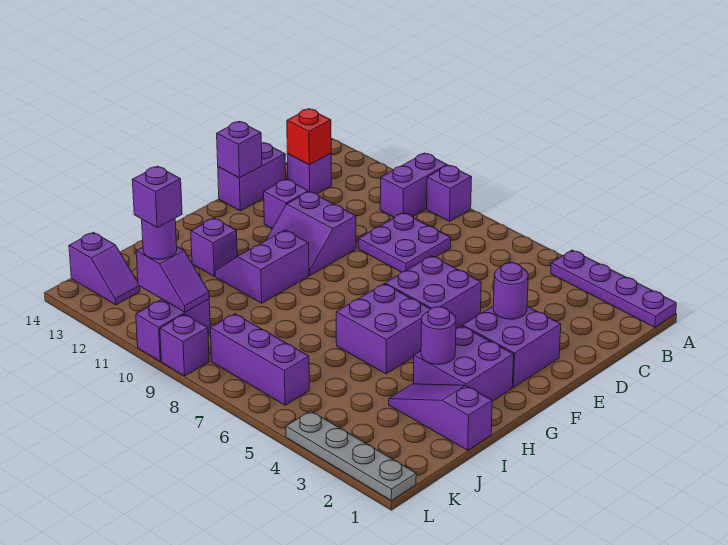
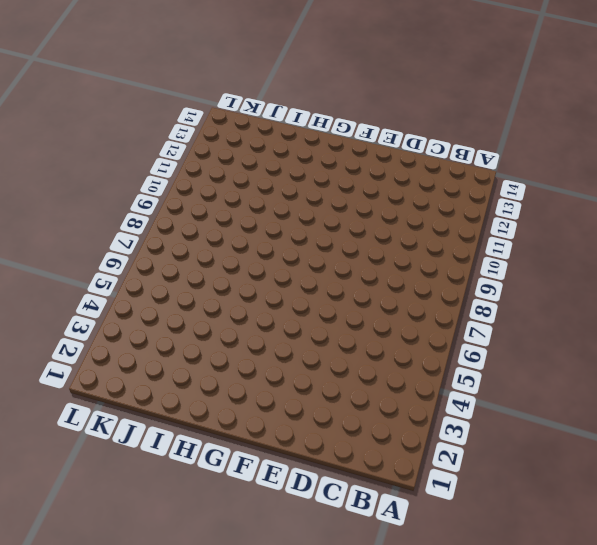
none -> purple 1x4 plate [551,250,676,327]
none -> purple 1x1 brick [427,165,472,221]
none -> purple 1x2 brick [380,153,447,217]

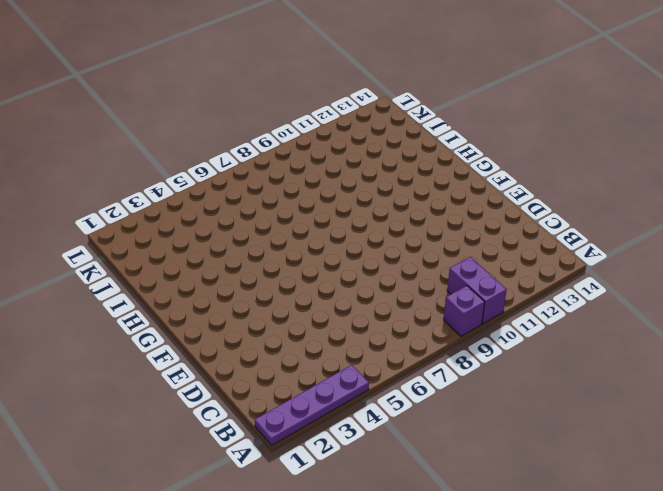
none -> purple 2x2 plate [358,213,451,272]
none -> purple 1x1 brick [287,154,332,194]
none -> purple 1x2 brick [218,143,286,211]

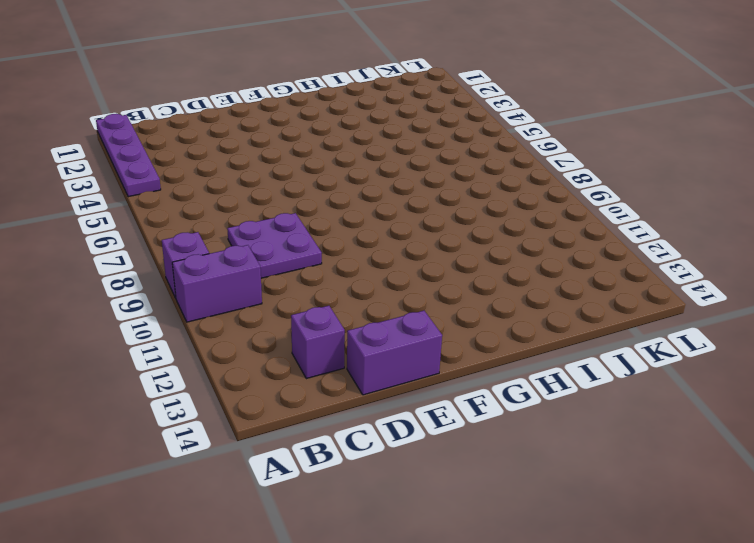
none -> purple 2x2 brick [463,306,561,388]
none -> purple 2x2 brick [385,256,481,328]
none -> purple 2x2 slope [266,191,356,275]

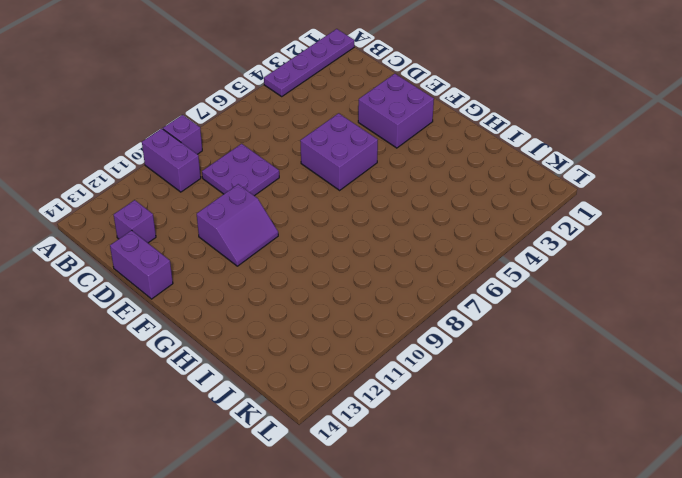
none -> purple 1x1 brick [264,179,308,228]
none -> purple 2x2 brick [413,326,514,401]
none -> purple 2x2 brick [336,284,430,374]

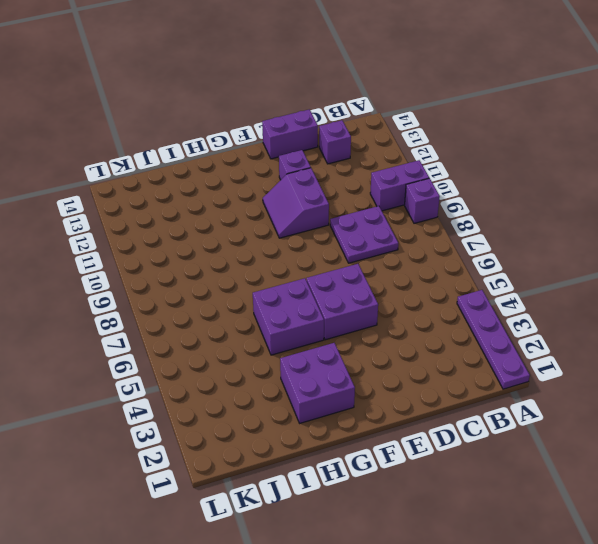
none -> purple 2x2 brick [463,306,561,388]
none -> purple 2x2 slope [215,230,309,303]
none -> purple 1x1 brick [191,218,237,276]

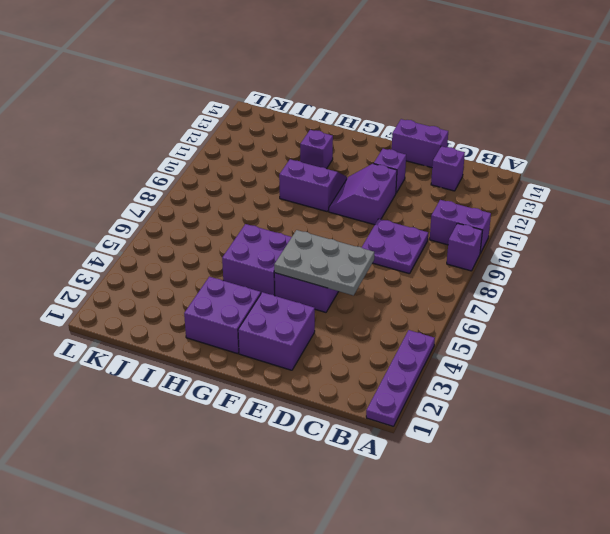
grey 2x3 plate [274,230,374,295] -> none
none -> purple 1x3 slope [389,384,492,450]
none -> purple 1x3 brick [210,314,309,405]
none -> purple 1x2 brick [136,299,211,361]

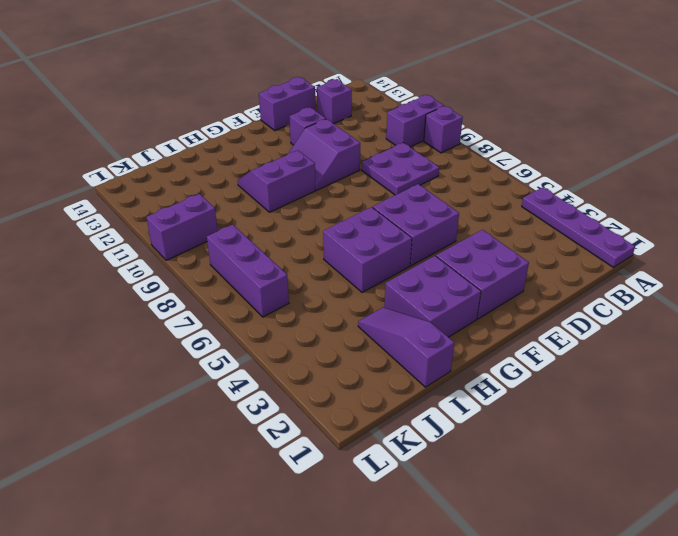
none -> purple 1x1 brick [191,218,237,276]
none -> purple 1x2 slope [69,232,140,305]
none -> grey 1x4 plate [286,411,416,501]

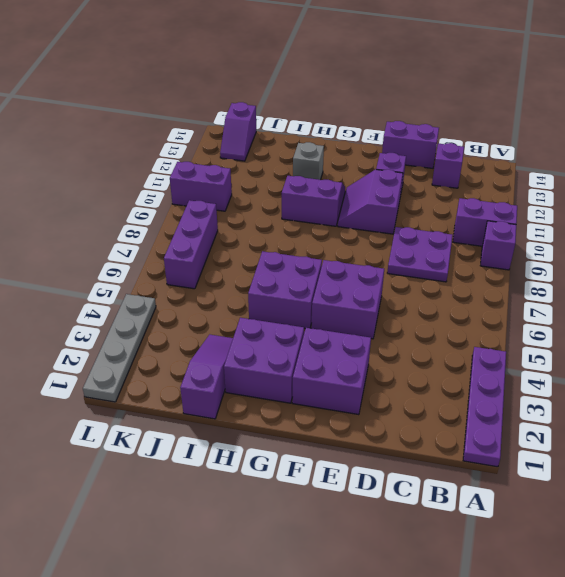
grey 1x1 brick [293,142,324,180] -> purple 1x1 brick [191,218,237,276]
none -> purple 1x1 brick [160,314,209,376]
none -> red 1x1 brick [287,109,331,165]
none -> purple 1x1 round brick [493,263,528,319]

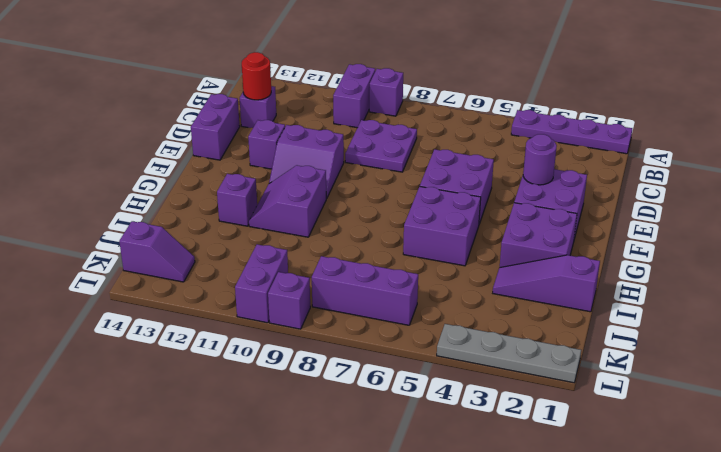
red 1x1 round brick [242,52,271,100] -> red 1x1 brick [287,109,331,165]
none -> purple 1x1 brick [217,121,262,178]
none -> purple 1x1 round brick [421,307,456,364]
none -> purple 1x2 slope [136,247,209,312]

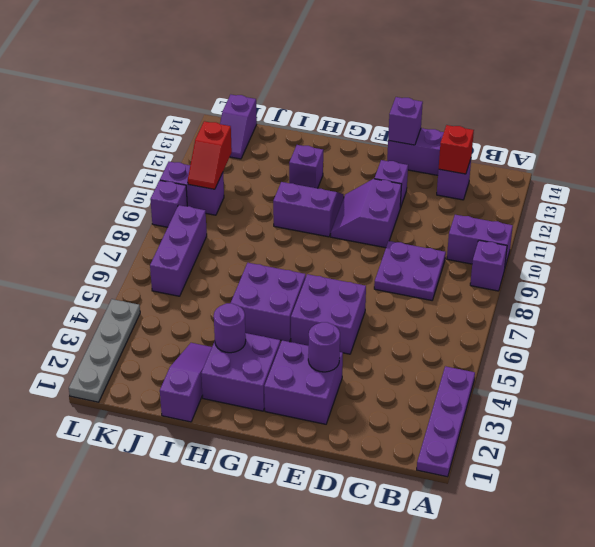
red 1x2 slope [188,121,232,189] -> purple 1x2 slope [136,247,209,312]
none -> purple 1x1 round brick [142,219,177,259]
none -> purple 1x1 brick [132,166,182,227]

